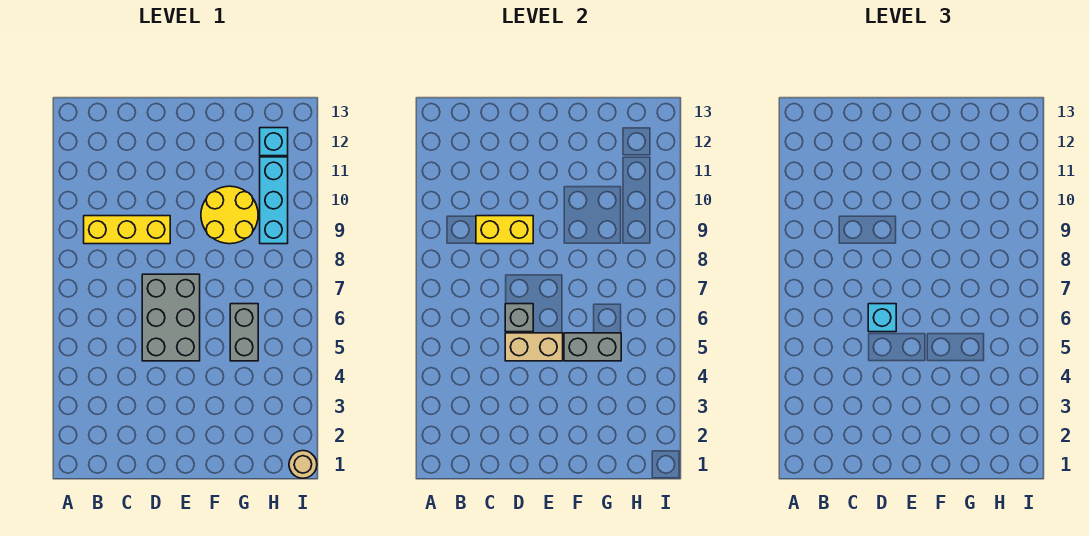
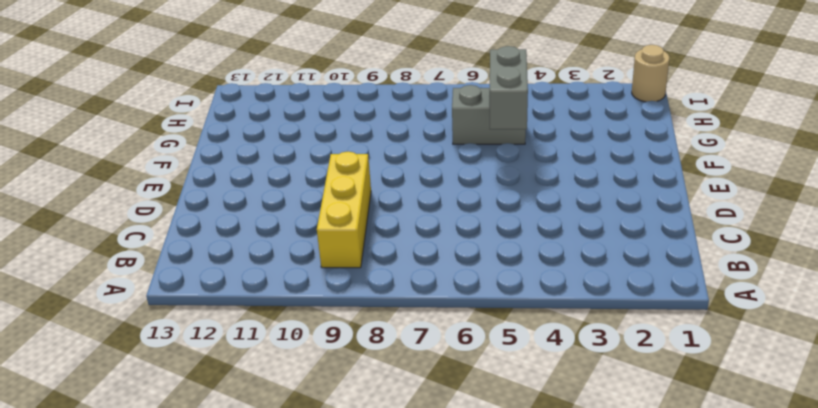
none -> grey 2x3 brick [142,274,200,361]
none -> yellow 2x2 round brick [201,186,258,244]
none -> cyan 1x3 brick [260,157,288,244]

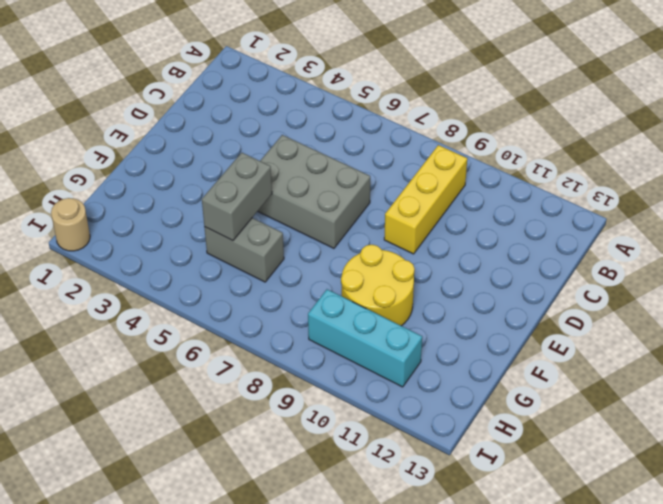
none -> cyan 1x1 brick [260,128,288,156]
none -> yellow 1x2 brick [476,216,533,244]
none -> tan 1x2 brick [505,333,563,361]

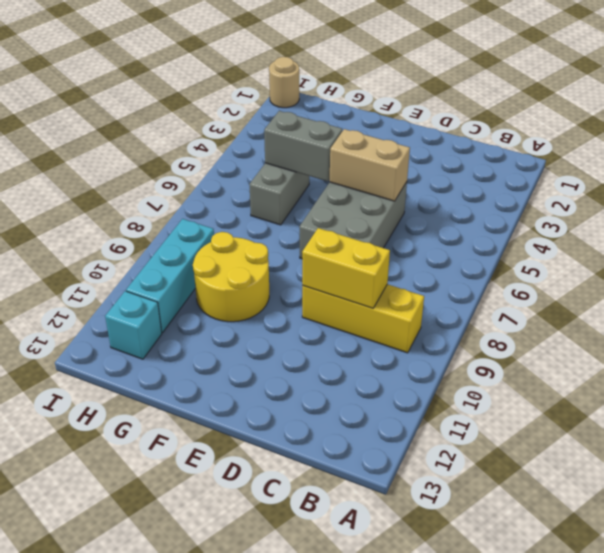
none -> grey 1x1 brick [505,304,533,332]
none -> cyan 1x1 brick [868,304,896,332]

